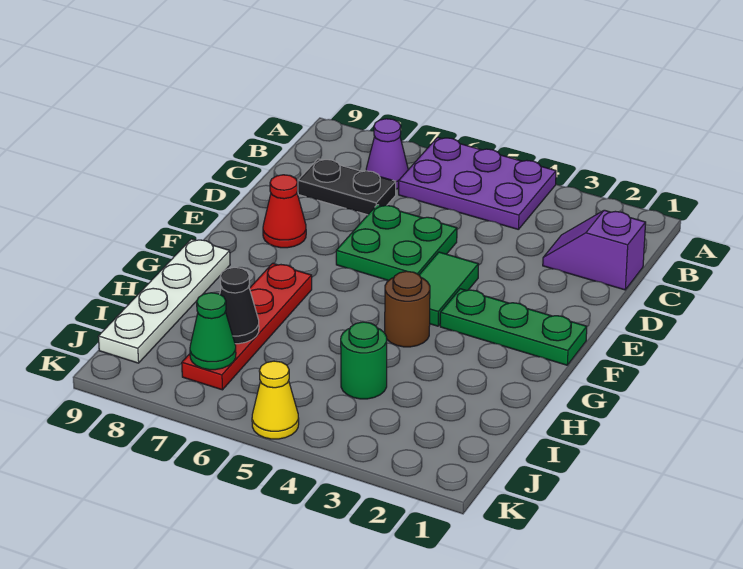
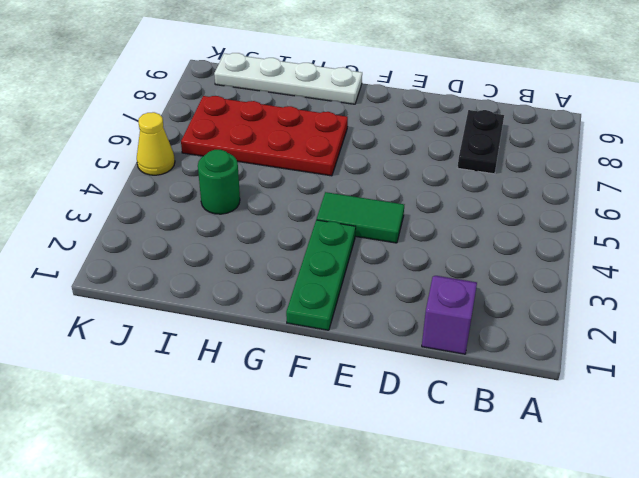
red 2x4 plate [181,96,348,176] -> red 1x4 plate [182,263,312,390]
none -> purple 2x3 plate [399,137,556,230]
none -> purple 1x1 cone [366,119,408,189]
none -> green 2x2 plate [336,205,457,280]

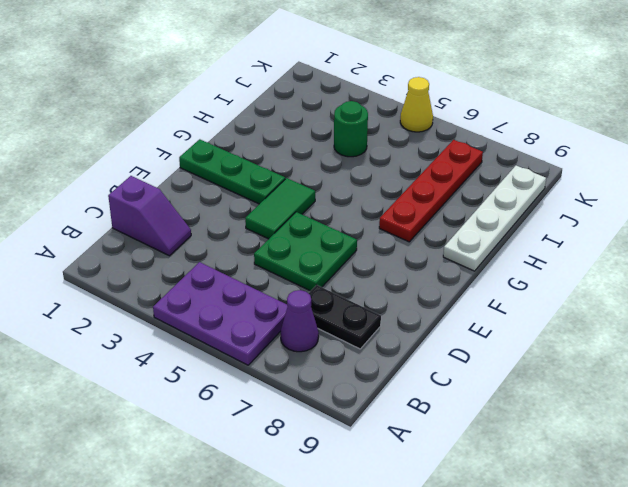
none -> red 1x1 cone [263,175,306,248]
none -> brown 1x1 round brick [385,271,430,347]
none -> black 1x1 cone [220,268,259,344]

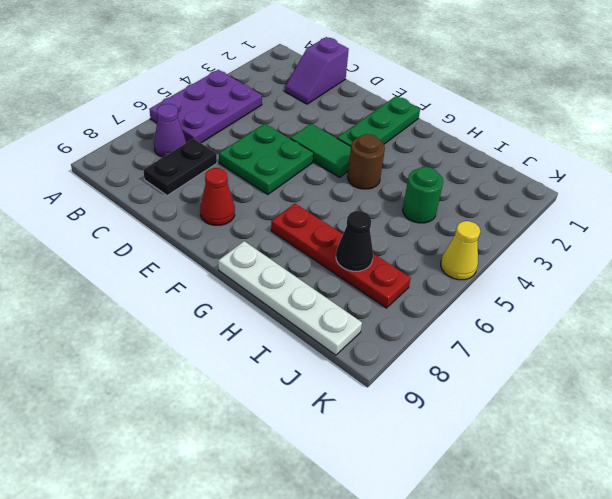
none -> green 1x1 cone [190,293,236,370]

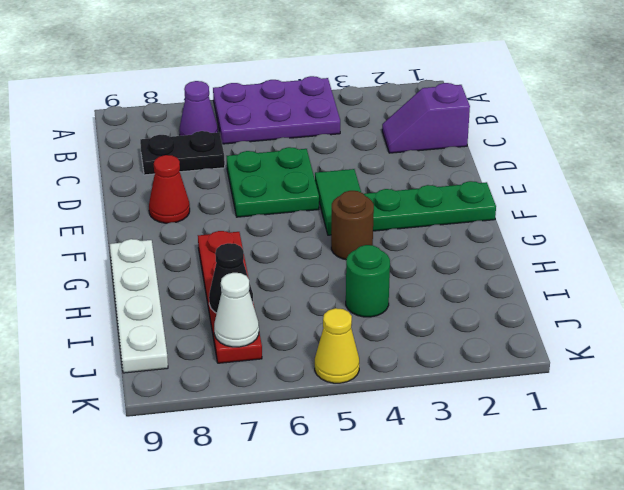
white 1x1 cone [214,273,259,347] -> green 1x1 cone [190,293,236,370]

